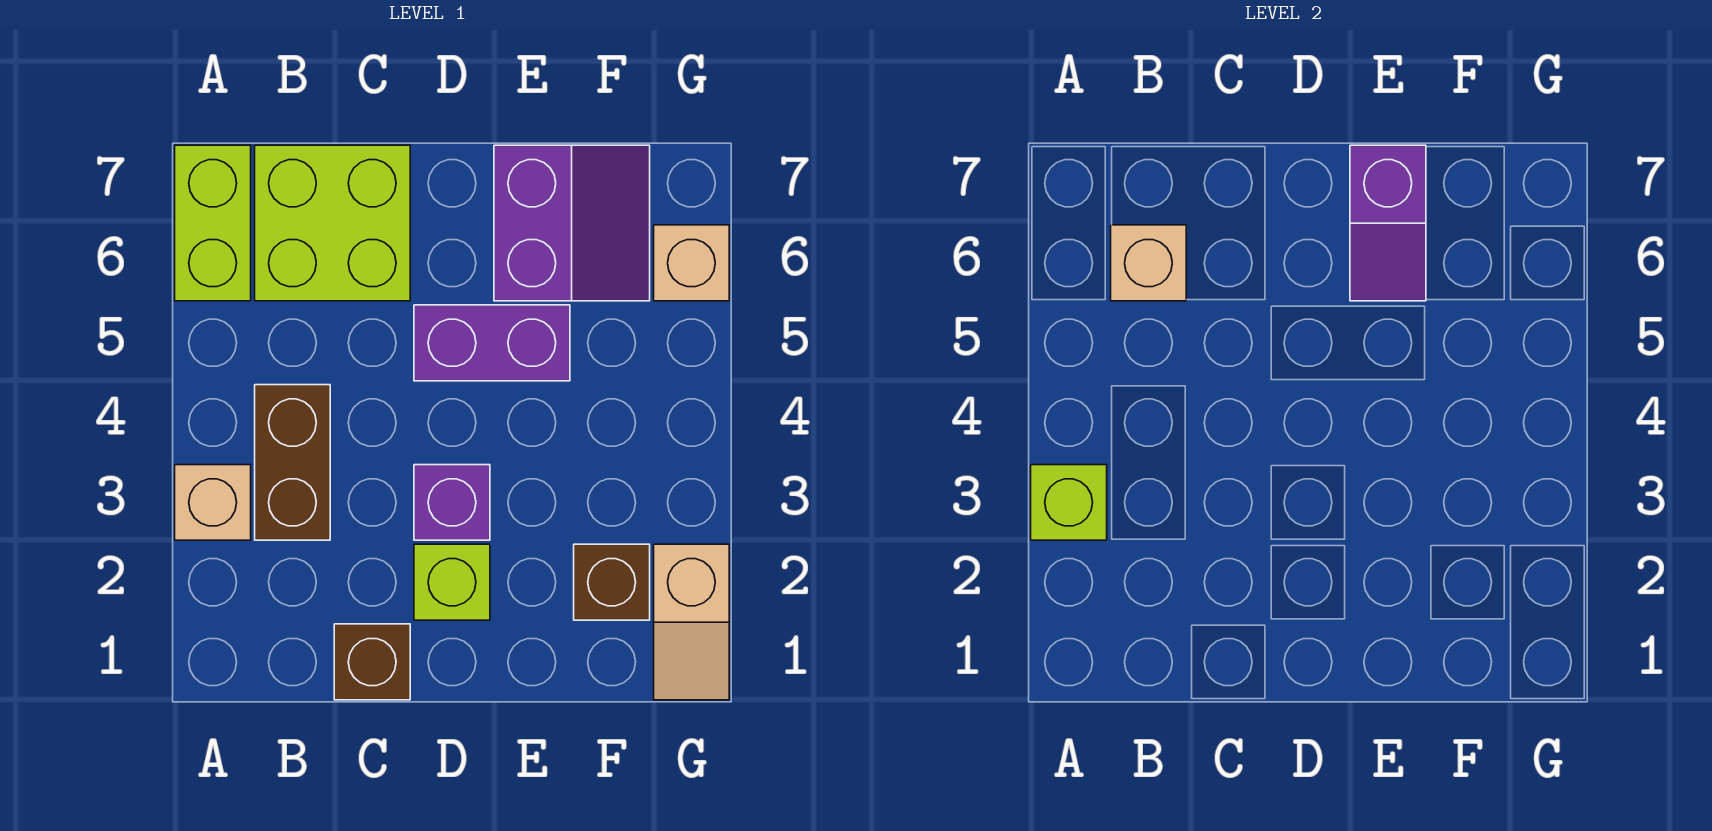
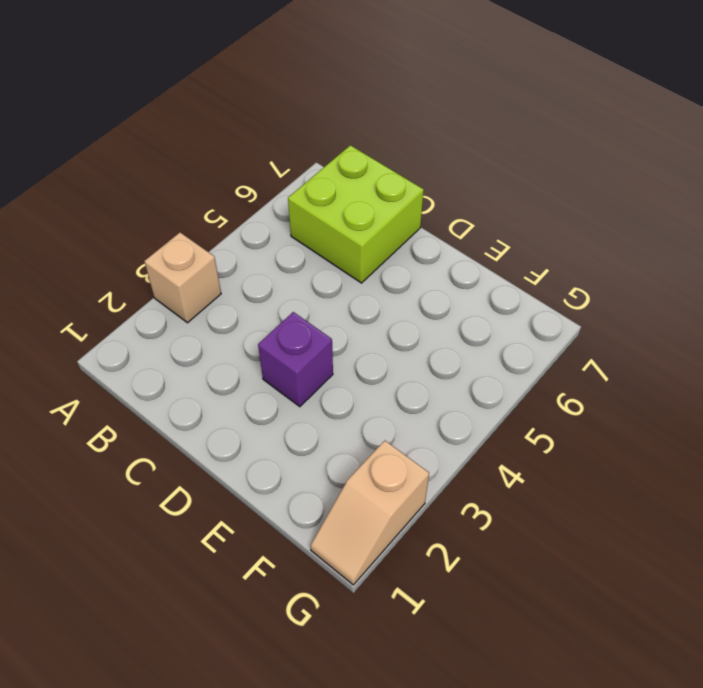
none -> lime 1x2 brick [175,145,251,301]
none -> brown 1x2 brick [255,385,330,540]
none -> brown 1x1 brick [334,624,410,700]

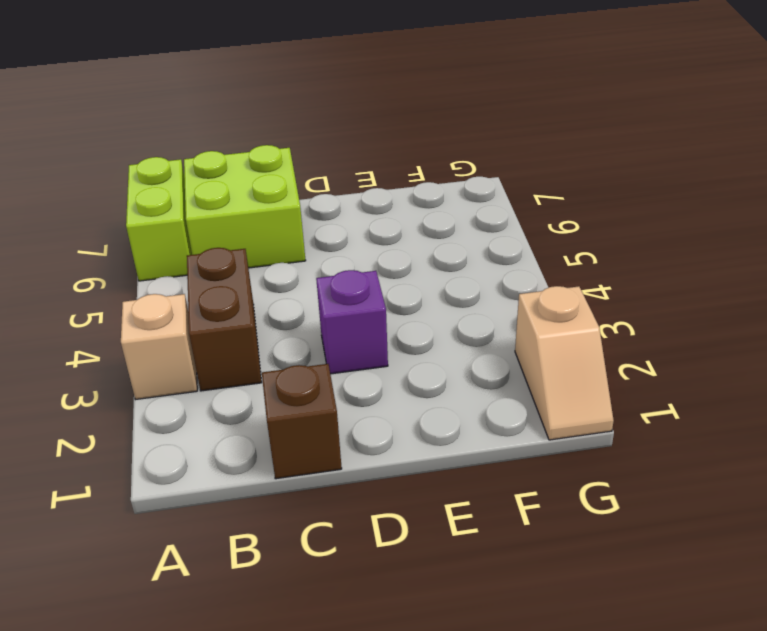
none -> lime 1x1 brick [414,544,490,620]
none -> purple 1x2 brick [414,305,570,381]
none -> purple 2x2 slope [494,145,650,301]

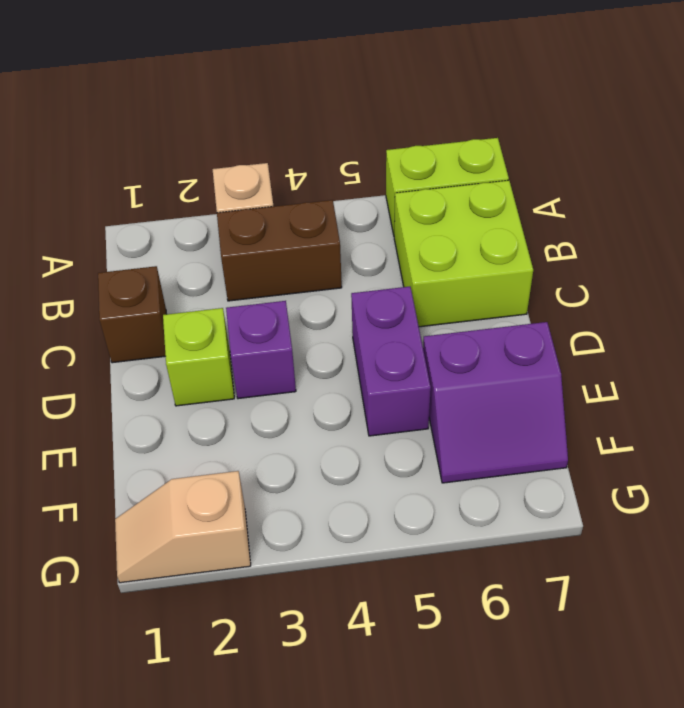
none -> brown 1x1 brick [574,544,650,620]
none -> tan 1x1 brick [654,225,729,301]
none -> lime 1x1 brick [1031,465,1107,540]

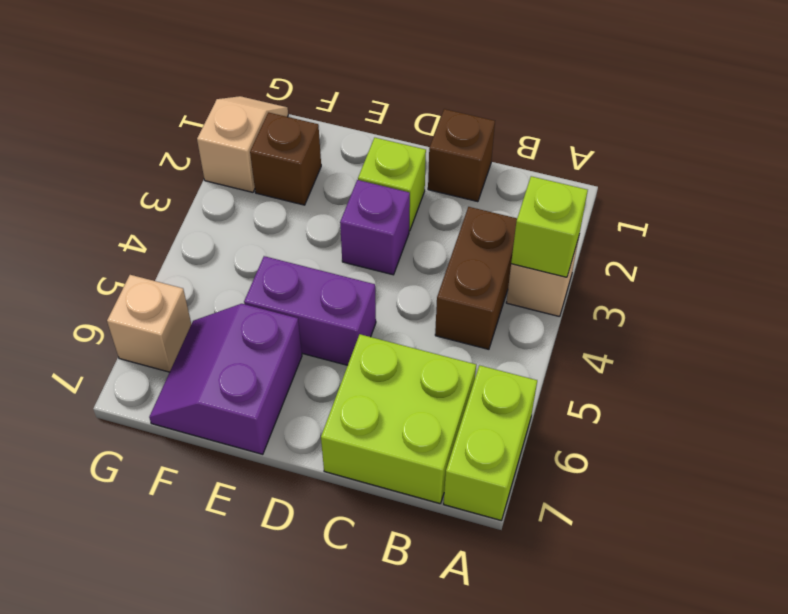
none -> tan 1x1 brick [1111,225,1186,301]
none -> purple 1x2 slope [1350,145,1426,301]

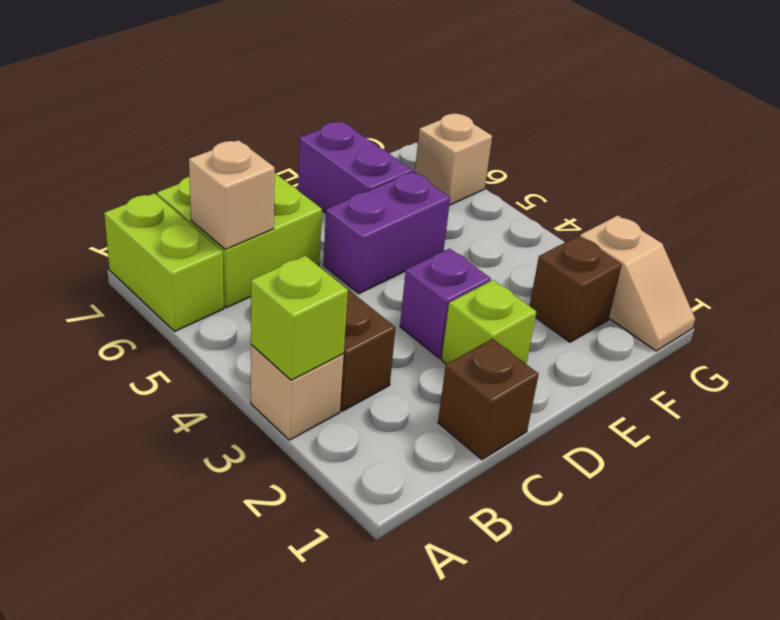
none -> purple 1x2 slope [1350,145,1426,301]

